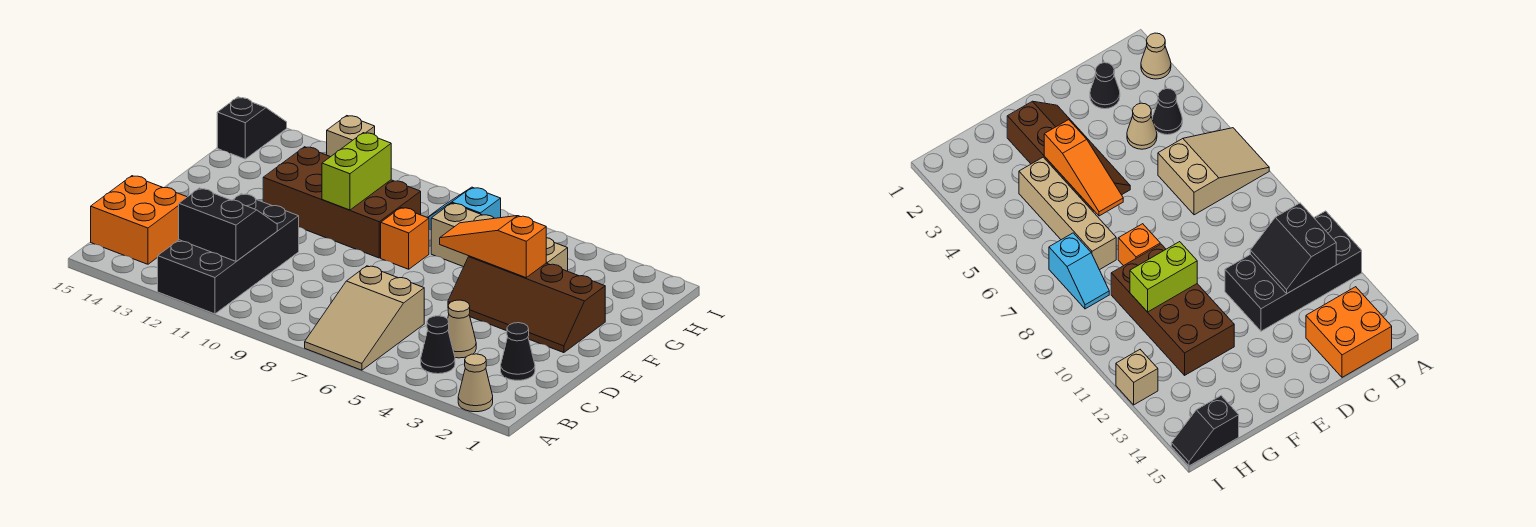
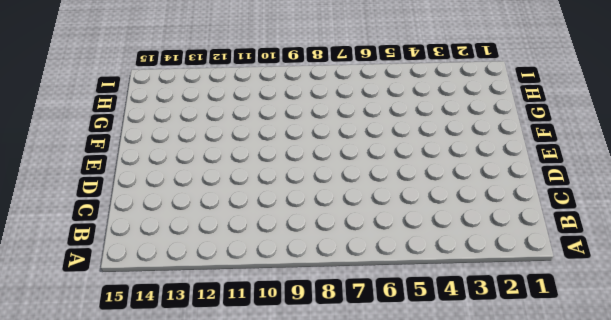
none -> tan 1x1 cone [458,354,493,412]
none -> tan 2x3 slope [305,266,424,370]
none -> black 2x4 brick [158,194,299,314]

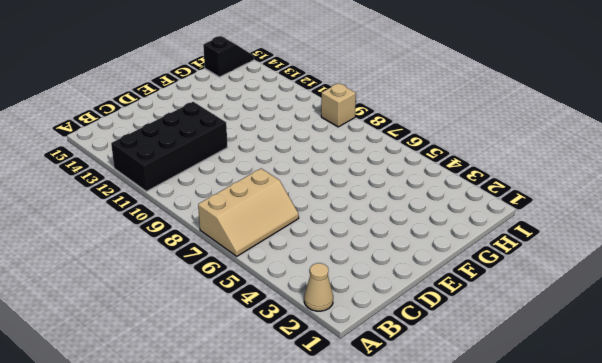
tan 2x3 slope [198,169,299,256] -> tan 2x3 slope turned to [305,266,424,370]
tan 1x1 brick [321,83,356,127] -> tan 1x1 brick moved to [327,116,375,157]
none -> black 1x1 cone [421,316,455,374]
none -> orange 2x2 brick [91,176,187,264]
none -> black 1x1 cone [501,323,535,380]

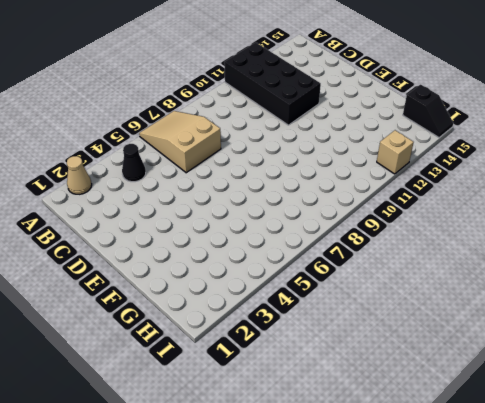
none -> orange 2x2 brick [91,176,187,264]
none -> black 1x1 cone [501,323,535,380]
none -> tan 1x1 cone [448,300,476,358]

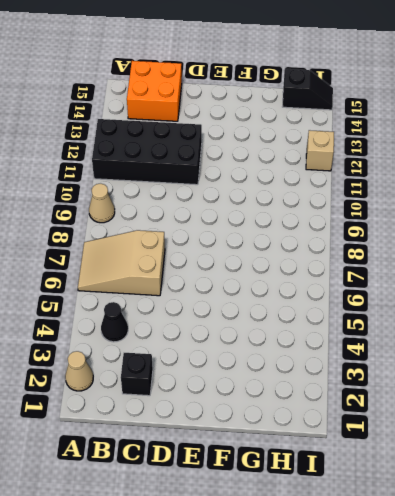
tan 1x1 cone [89,184,115,223] -> tan 1x1 cone moved to [448,300,476,358]
black 1x1 brick [121,353,153,396] -> black 1x1 cone [501,323,535,380]
none -> brown 2x4 slope [448,256,605,353]
none -> orange 1x1 brick [381,208,429,269]
none -> brown 2x4 brick [263,147,421,258]

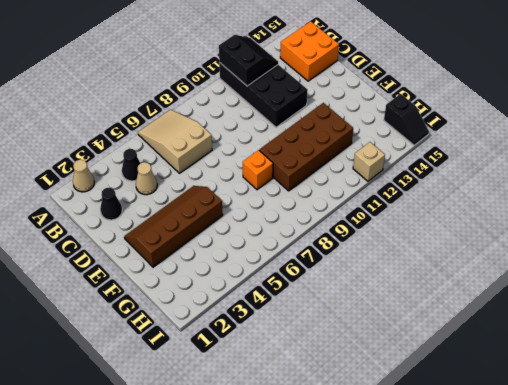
black 2x2 slope [219,35,278,86] -> black 2x2 slope turned to [179,188,277,261]
none -> tan 1x4 brick [431,203,568,271]
none -> cyan 1x2 slope [427,187,501,230]
none -> orange 1x3 slope [440,216,546,278]

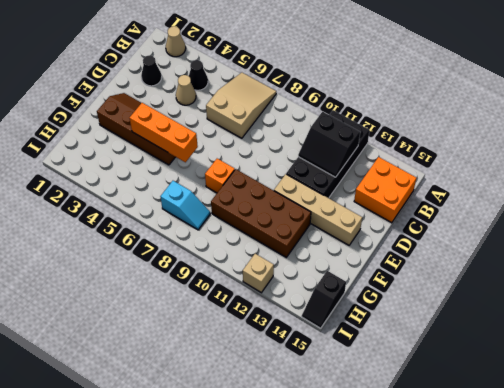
tan 1x4 brick [274,174,362,245] -> tan 1x4 brick moved to [431,203,568,271]
orange 1x3 brick [130,103,198,162] -> orange 1x3 slope [440,216,546,278]
none -> lime 1x2 brick [322,133,391,210]

